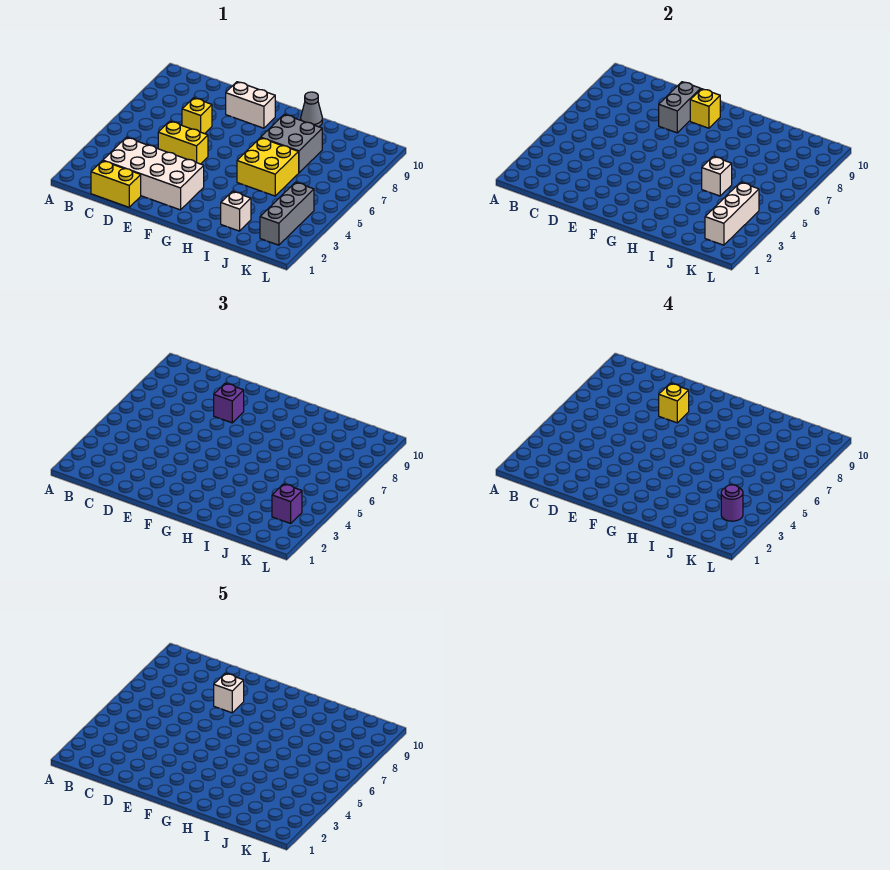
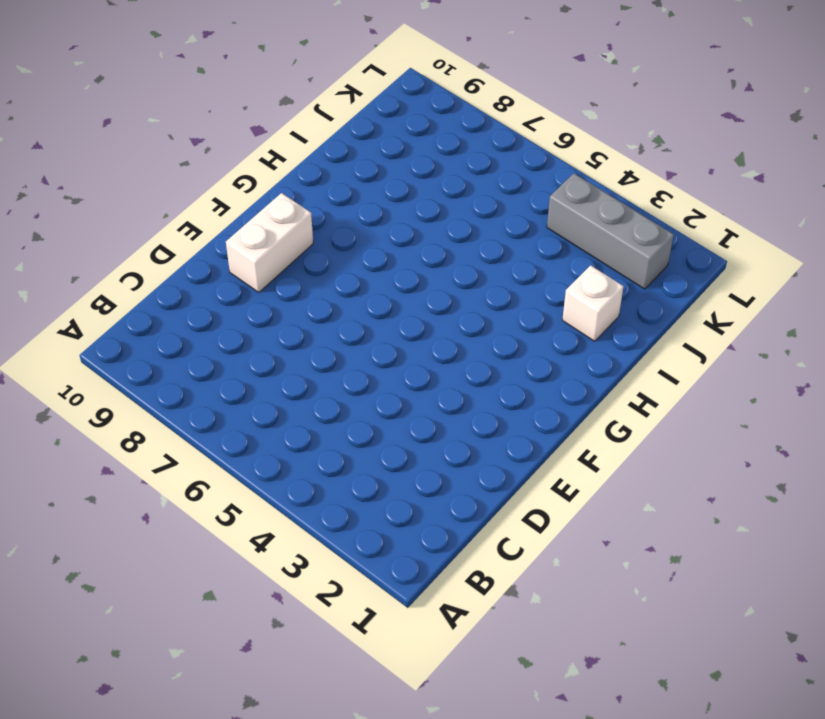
none -> yellow 1x2 brick [91,161,141,207]
none -> white 2x4 brick [103,137,204,210]
none -> yellow 1x2 brick [158,121,208,164]

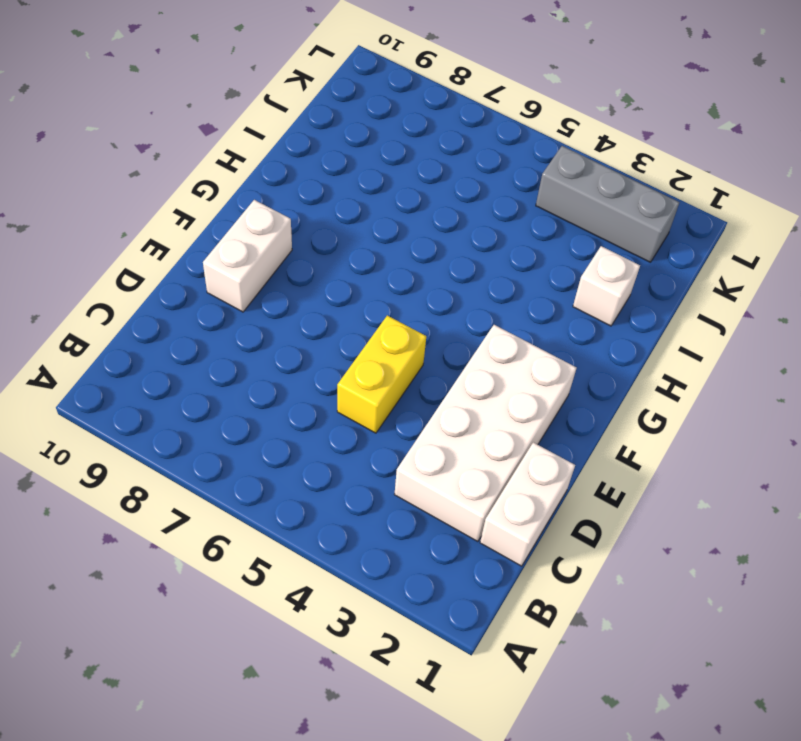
white 1x2 brick [480,442,575,566] -> yellow 1x2 brick [91,161,141,207]
none -> yellow 1x1 brick [182,98,212,134]
none -> yellow 2x2 brick [237,138,299,196]
none -> grey 2x2 brick [261,115,322,173]

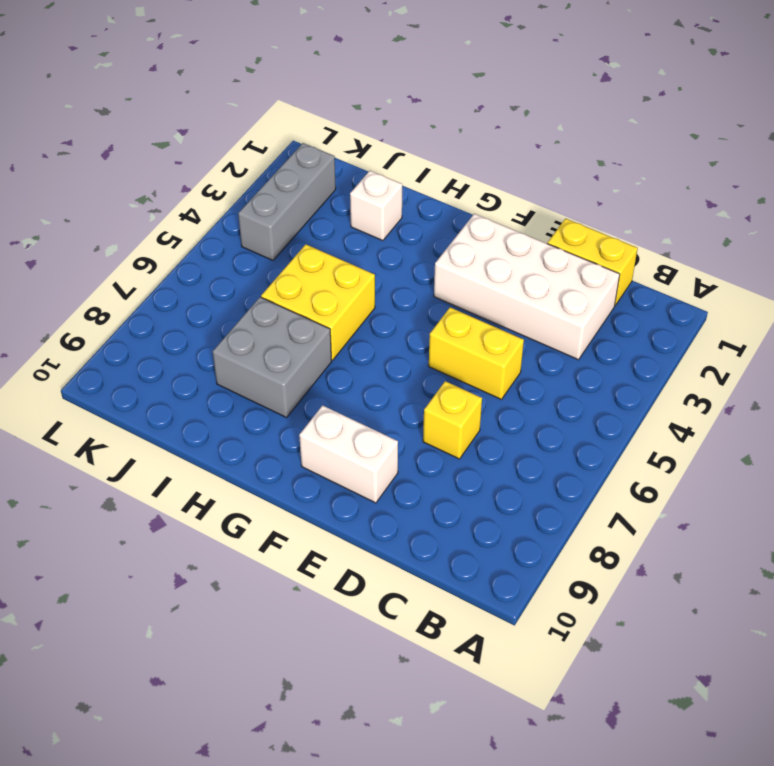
none -> grey 1x1 cone [301,92,322,127]
none -> grey 1x2 brick [659,82,701,133]
none -> yellow 1x1 brick [690,89,720,128]

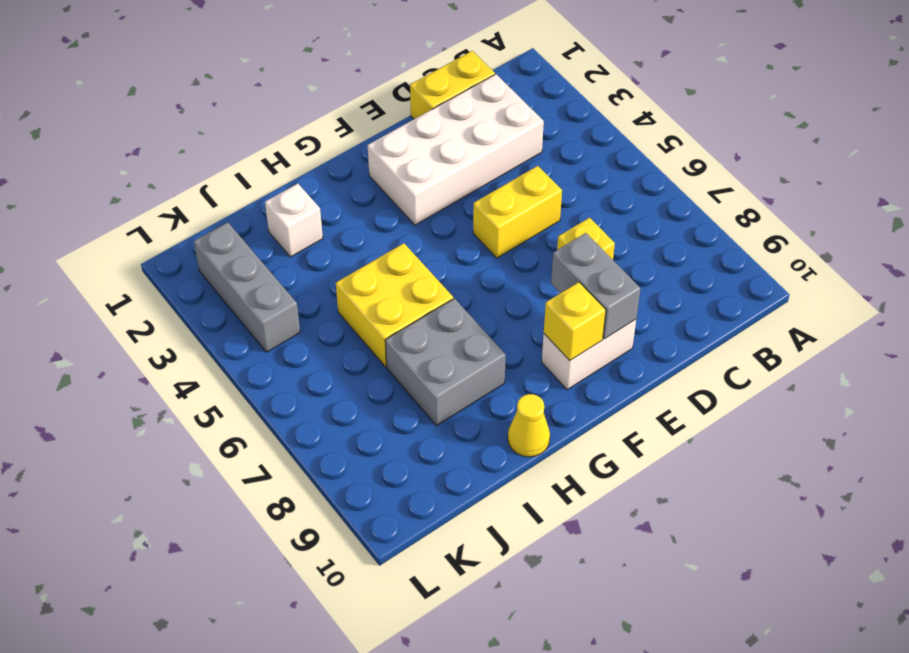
yellow 1x1 cone [508,394,550,457] -> grey 1x1 cone [301,92,322,127]
none -> white 1x1 brick [702,157,732,196]
none -> white 1x3 brick [705,182,759,245]
none -> purple 1x1 brick [214,383,244,423]

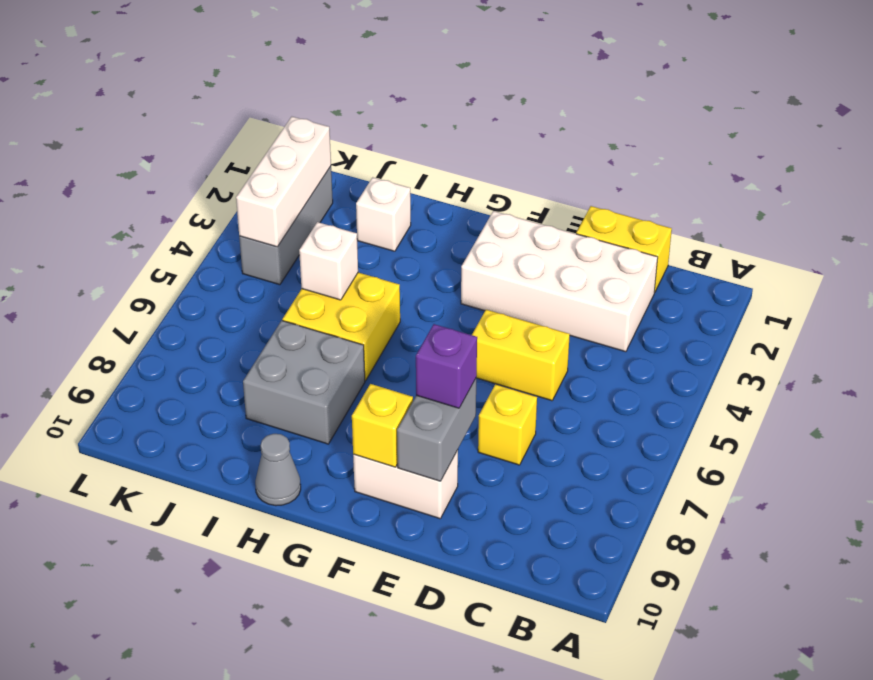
none -> purple 1x1 brick [272,484,302,523]
none -> yellow 1x1 brick [659,383,689,423]
none -> purple 1x1 round brick [721,485,743,521]

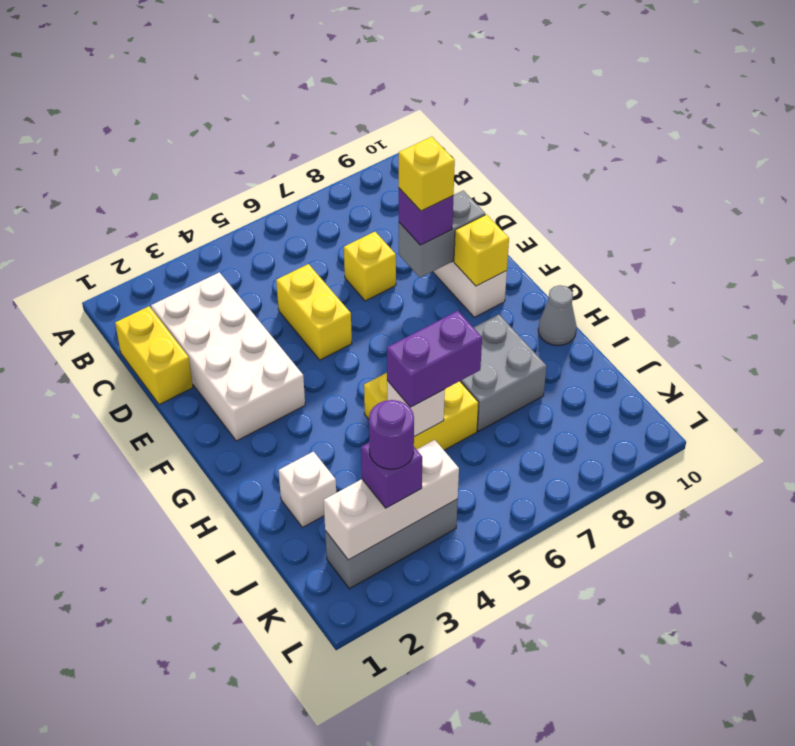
purple 1x2 brick [387,311,482,407] -> none
none -> white 1x1 brick [214,673,244,713]

